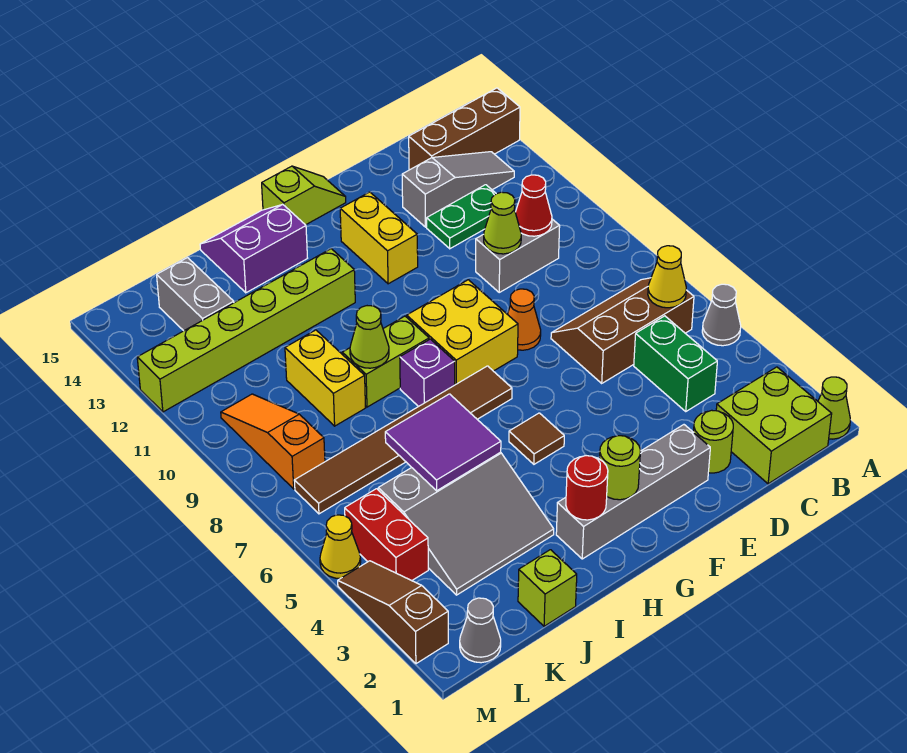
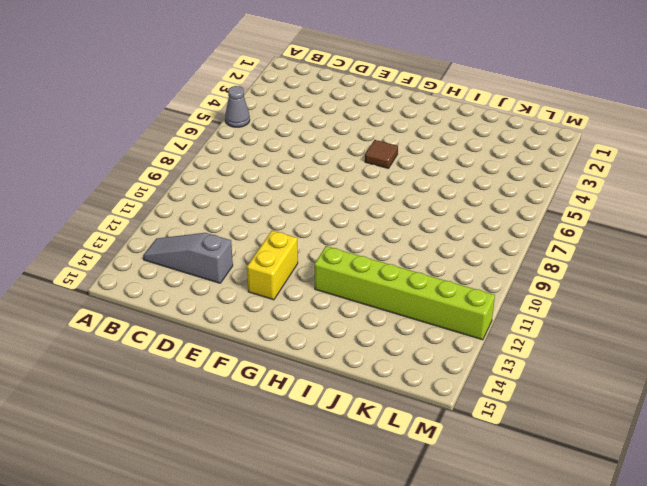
none -> lime 1x1 cone [818,377,850,439]
none -> brown 1x3 brick [409,88,520,170]
none -> lime 2x2 brick [716,367,832,484]
none -> brown 2x3 slope [551,278,694,383]

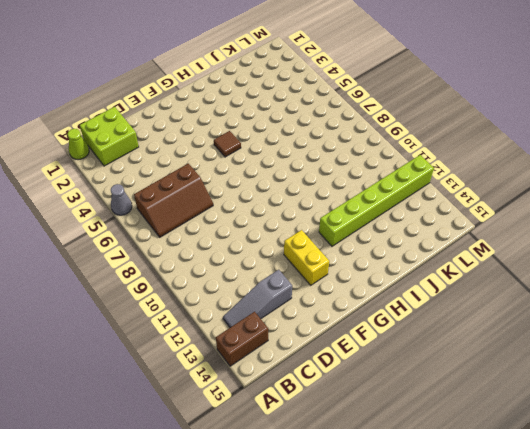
brown 1x2 brick [216,312,268,366] -> brown 1x3 brick [409,88,520,170]
none -> green 1x2 brick [634,316,717,411]
none -> grey 1x2 brick [476,219,560,292]
none -> green 1x2 plate [427,185,496,249]
none -> lime 1x1 round brick [693,410,733,473]

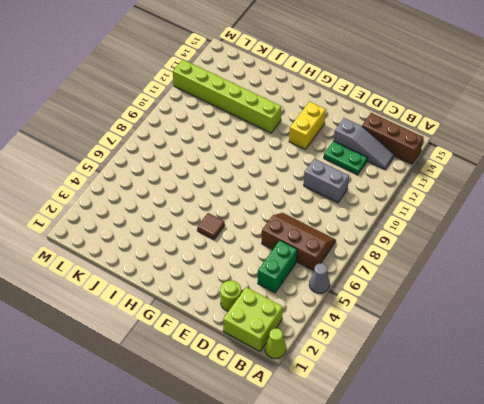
none -> grey 1x4 brick [556,425,710,559]
none -> orange 1x1 cone [508,289,541,350]
none -> yellow 2x2 brick [407,280,518,385]
none -> lime 1x2 slope [262,166,346,225]

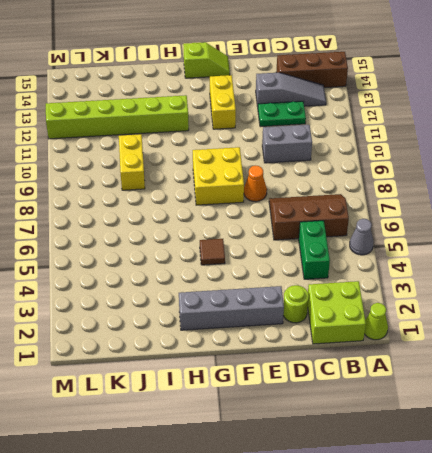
none -> brown 1x6 tile [294,366,512,514]
none -> purple 1x1 brick [400,339,455,407]
none -> lime 1x2 brick [342,316,429,407]
none -> purple 2x2 slope [200,204,307,293]

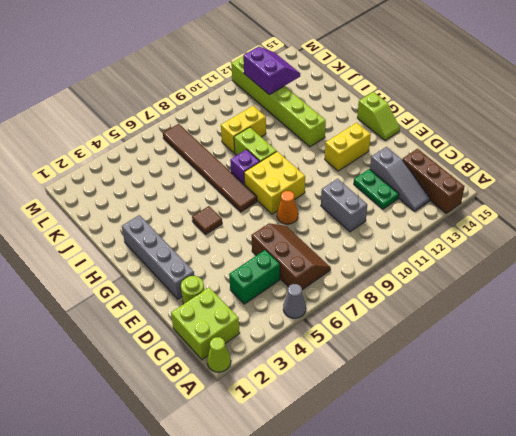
purple 2x2 slope [243,47,300,95] -> purple 2x2 slope moved to [200,204,307,293]
none -> grey 3x3 slope [378,452,554,595]
none -> lime 1x1 brick [518,550,577,626]
none -> grey 1x2 brick [157,257,234,331]
none -> grey 1x1 cone [460,598,501,663]

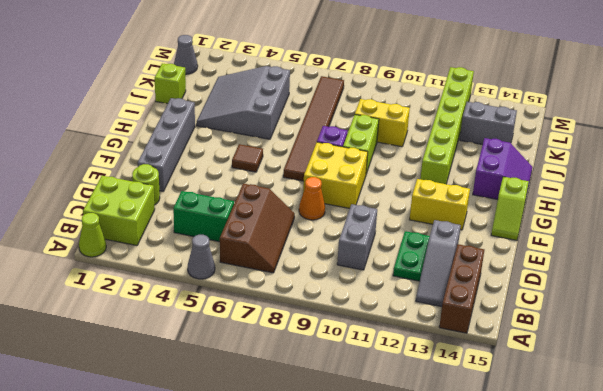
none -> red 1x2 brick [345,489,428,581]
none -> orange 1x3 slope [221,394,325,489]
none -> brown 1x3 slope [338,561,448,664]
none -> yellow 1x1 cone [320,515,361,579]

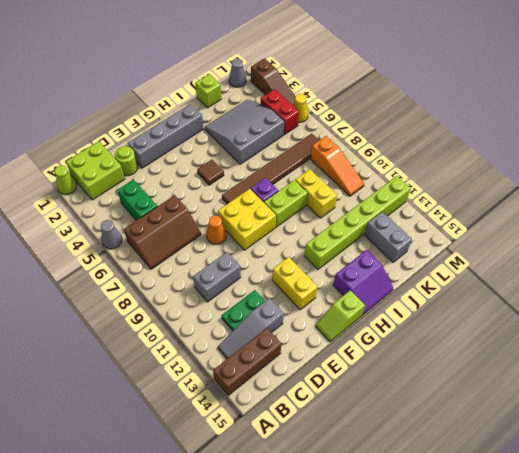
none -> yellow 1x1 cone [648,246,686,308]
none -> red 1x1 cone [515,175,552,236]
none -> lime 1x1 cone [484,192,521,254]
none -> lime 1x1 round brick [600,436,641,500]

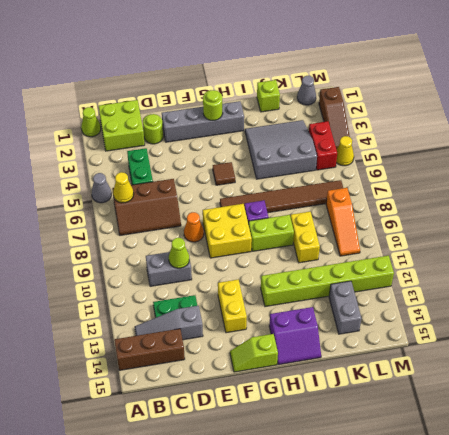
none -> red 1x1 cone [515,175,552,236]
none -> red 1x1 round brick [566,456,608,520]
none -> purple 2x2 tile [385,394,501,491]
none -> lime 1x1 cone [350,306,389,368]

